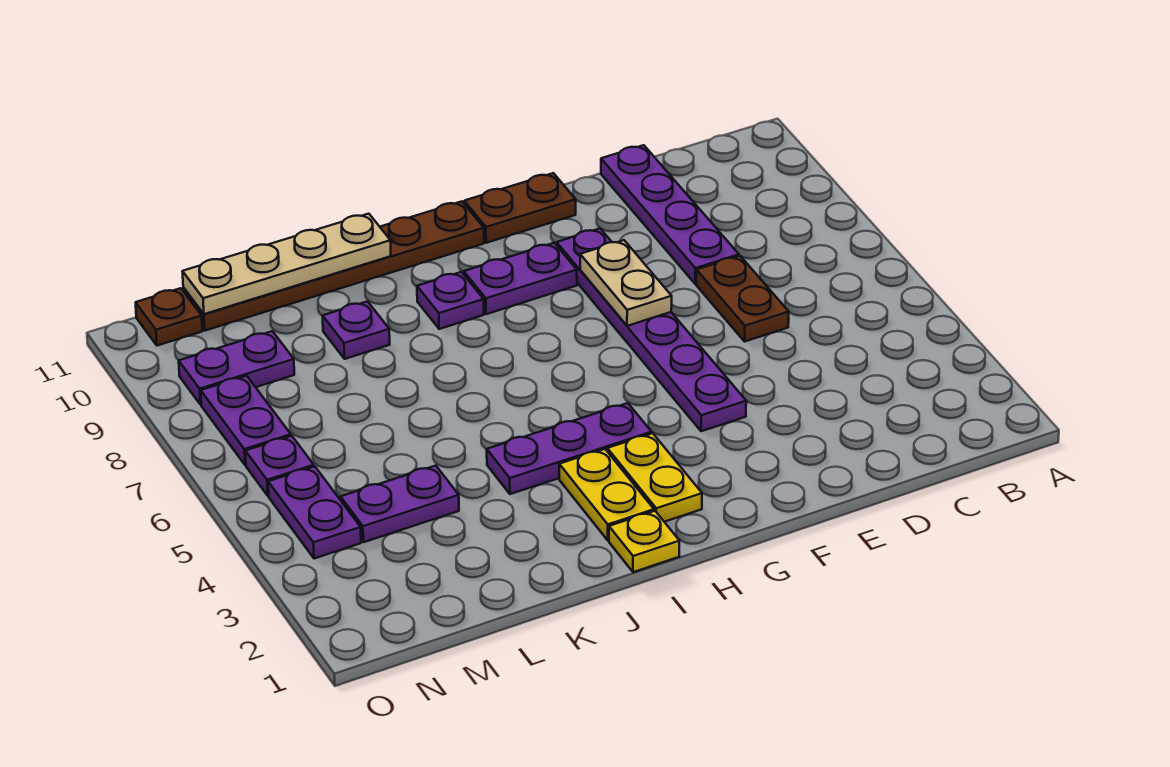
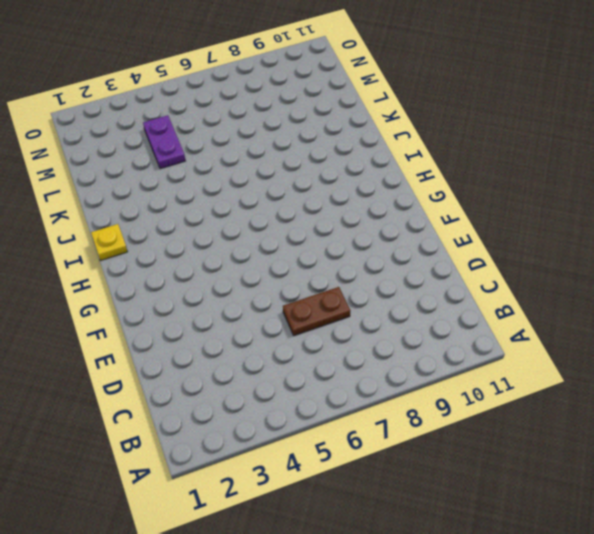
none -> purple 1x4 plate [601,145,739,284]
none -> purple 1x6 plate [557,229,746,431]
none -> brown 1x2 plate [464,173,576,243]

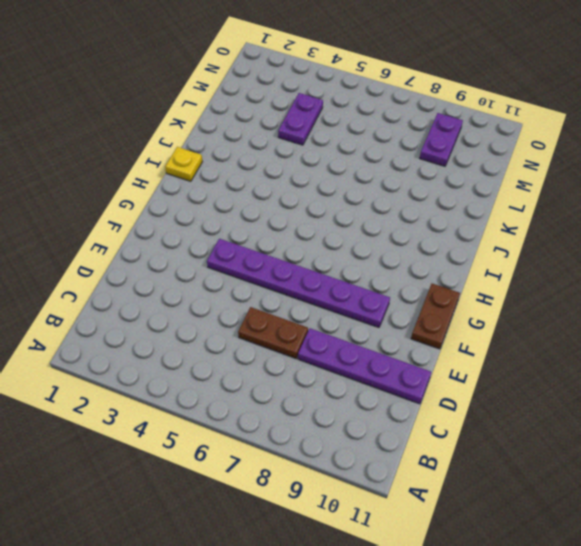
none -> purple 1x2 plate [464,243,577,314]
none -> yellow 1x2 plate [607,433,702,522]
none -> purple 1x3 plate [487,403,652,494]

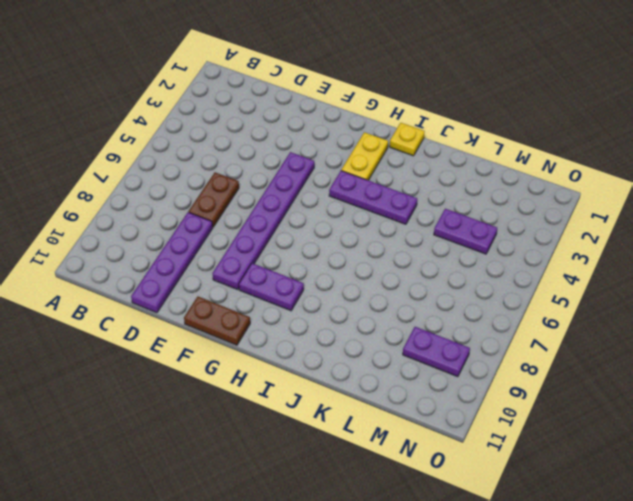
none -> brown 1x6 plate [183,201,484,331]
none -> yellow 1x2 plate [559,449,654,540]
none -> purple 1x1 plate [417,272,484,329]

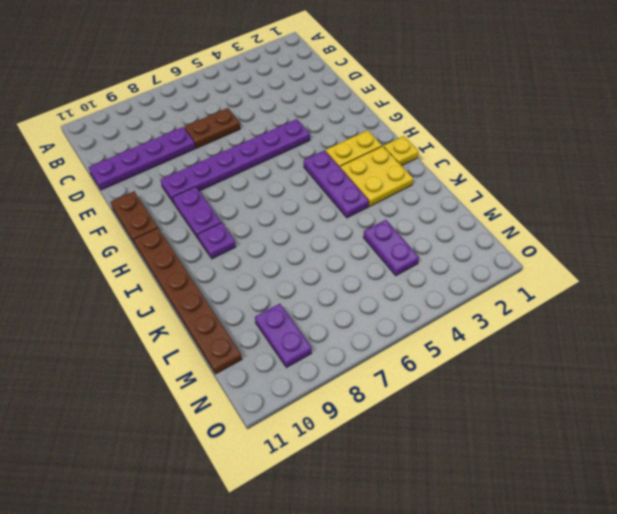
yellow 2x2 plate [340,146,413,206] -> yellow 1x2 plate [559,449,654,540]
none -> purple 1x1 plate [323,301,390,359]
none -> purple 1x2 plate [268,466,361,559]
none -> purple 1x1 plate [245,436,314,496]

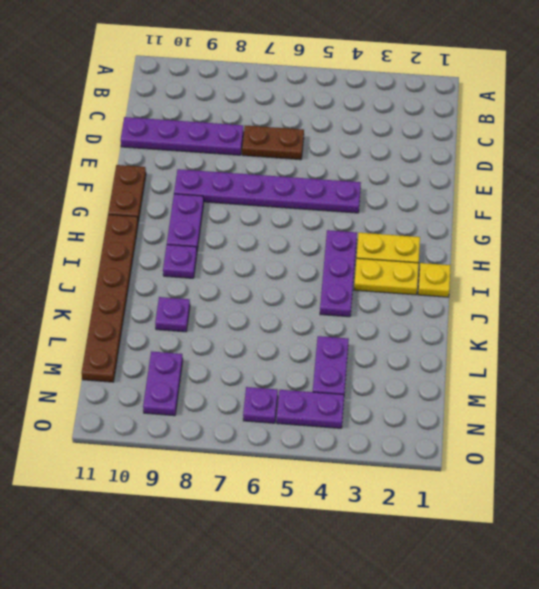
none -> purple 1x2 plate [201,376,291,465]
none -> brown 1x1 plate [136,288,202,346]
none -> tan 1x2 plate [580,240,672,326]

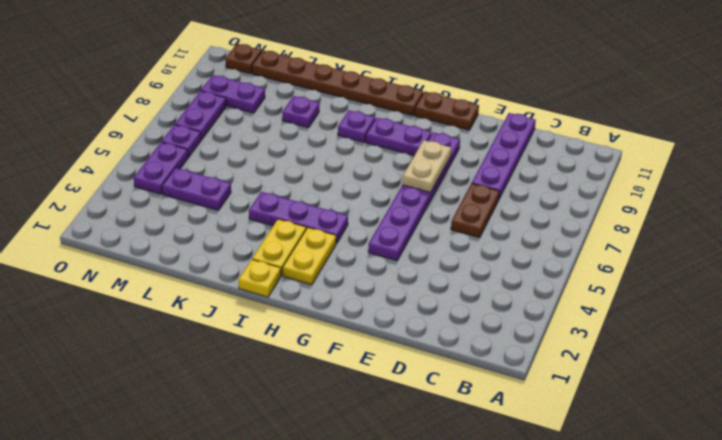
none -> tan 1x4 plate [182,214,391,314]

